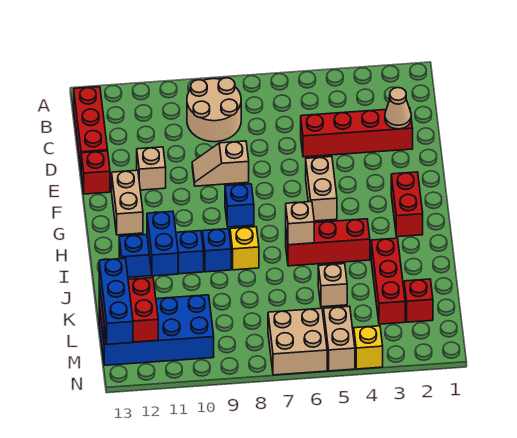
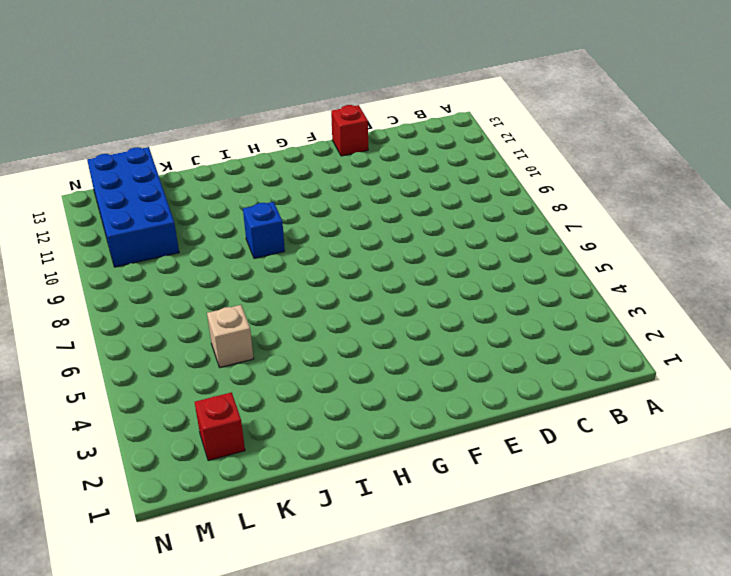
none -> tan 2x2 round brick [187,78,241,142]
none -> red 1x3 brick [74,87,108,167]
none -> red 1x4 brick [301,108,413,157]

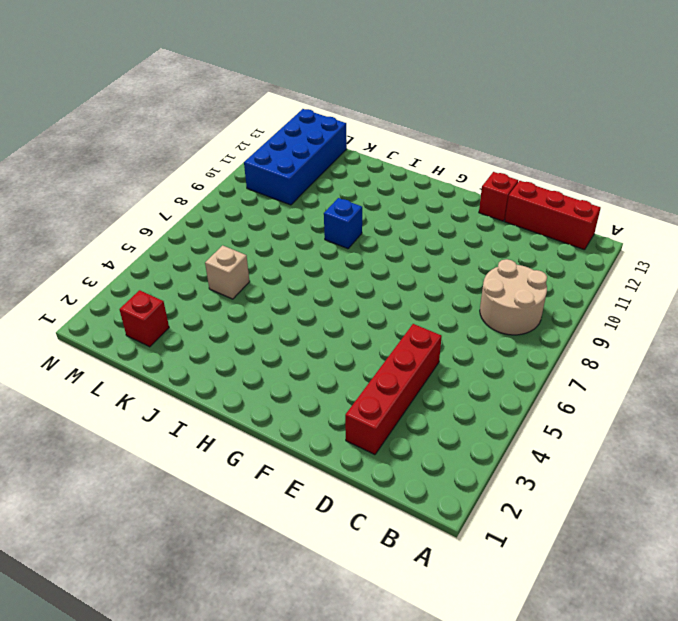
none -> tan 1x2 slope [192,141,249,186]
none -> tan 1x1 brick [137,147,166,190]
none -> tan 1x2 brick [306,157,337,221]

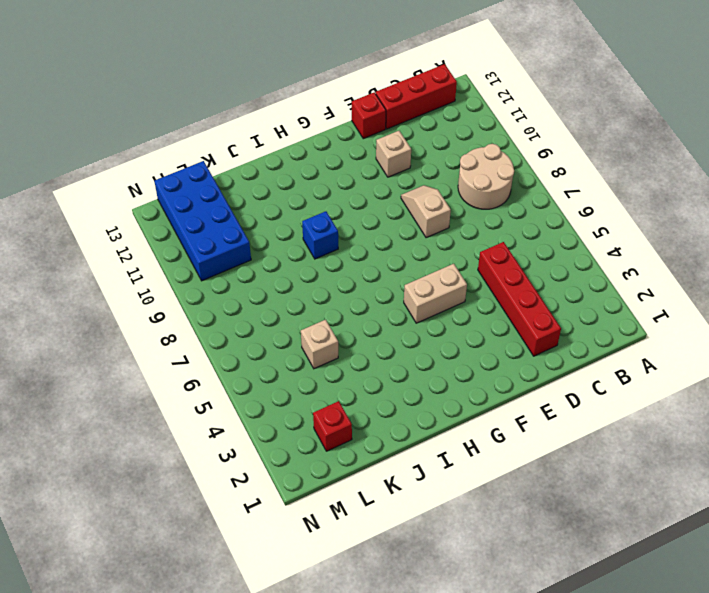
none -> tan 1x2 brick [112,170,143,235]
none -> red 1x2 brick [391,172,423,237]
none -> blue 1x1 brick [225,184,254,227]

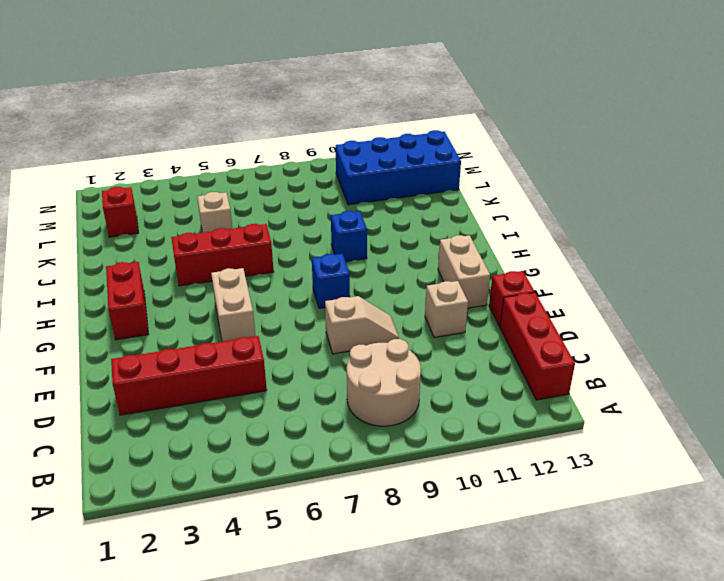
none -> yellow 1x1 brick [230,227,259,270]
none -> blue 1x3 brick [119,231,204,277]
none -> red 1x3 brick [371,238,405,324]

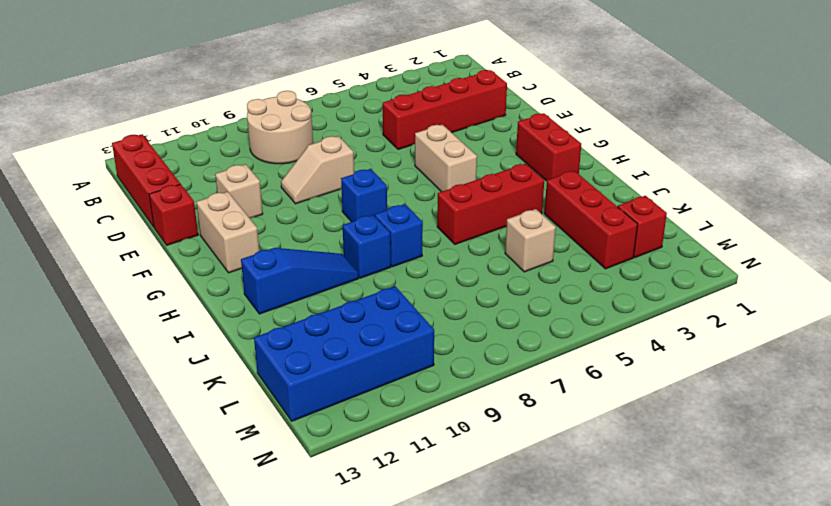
blue 1x1 brick [375,204,423,267] -> yellow 1x1 brick [230,227,259,270]
blue 1x3 slope [241,248,359,314] -> blue 1x3 brick [119,231,204,277]
none -> tan 1x2 brick [324,306,355,371]
none -> tan 2x2 brick [268,308,327,375]
none -> yellow 1x1 brick [354,326,383,369]

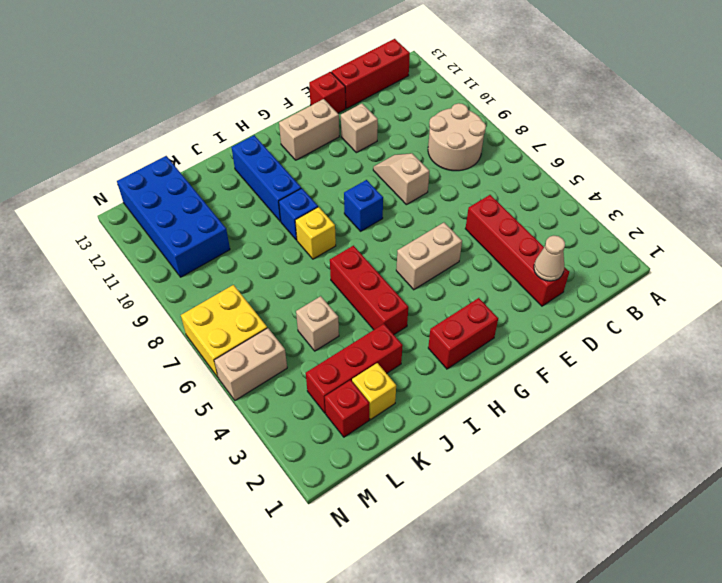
yellow 1x1 brick [352,363,396,420] -> yellow 1x1 brick moved to [354,326,383,369]
yellow 2x2 brick [181,285,267,377] -> tan 2x2 brick [268,308,327,375]
none -> tan 1x1 brick [286,202,314,245]
none -> blue 1x2 brick [147,211,178,276]
none -> red 2x2 brick [99,278,158,344]

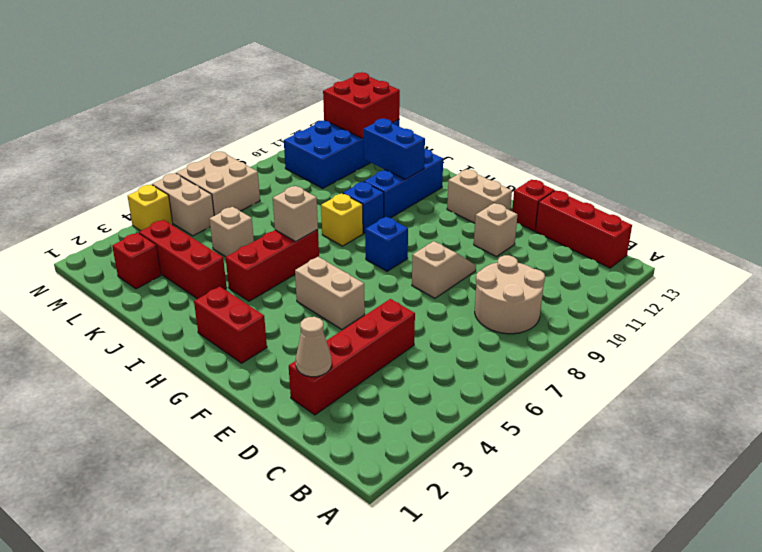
none -> blue 1x3 brick [99,258,133,344]

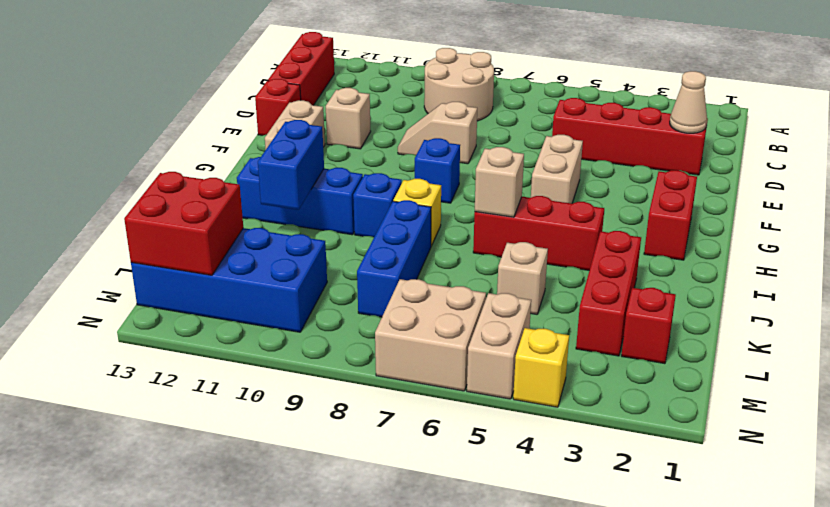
blue 1x3 brick [357,200,431,317] -> blue 1x3 brick moved to [99,258,133,344]

